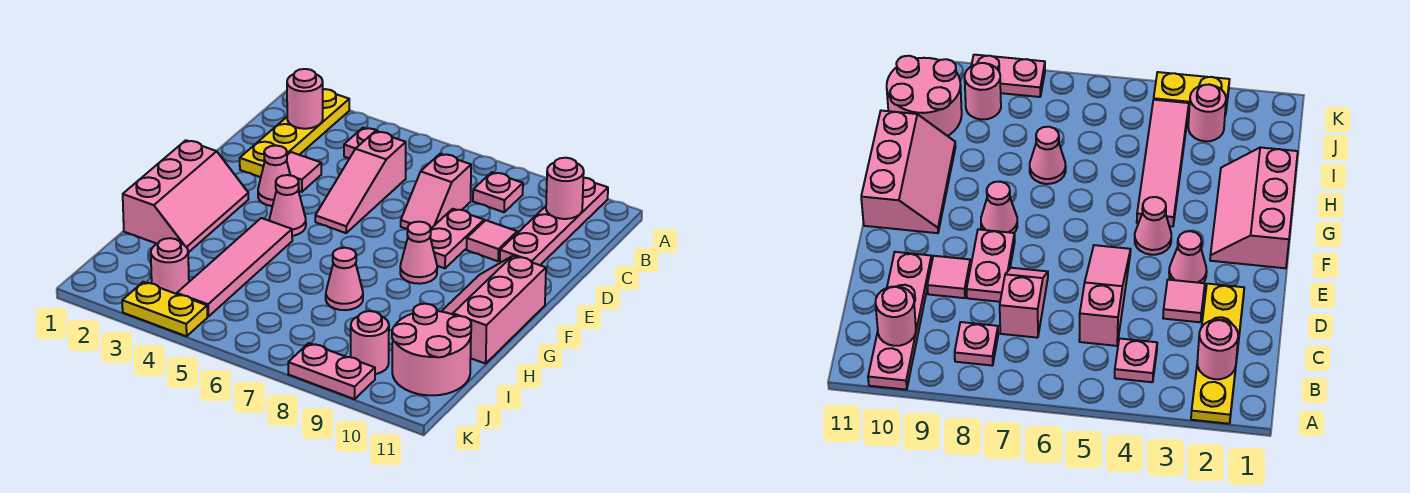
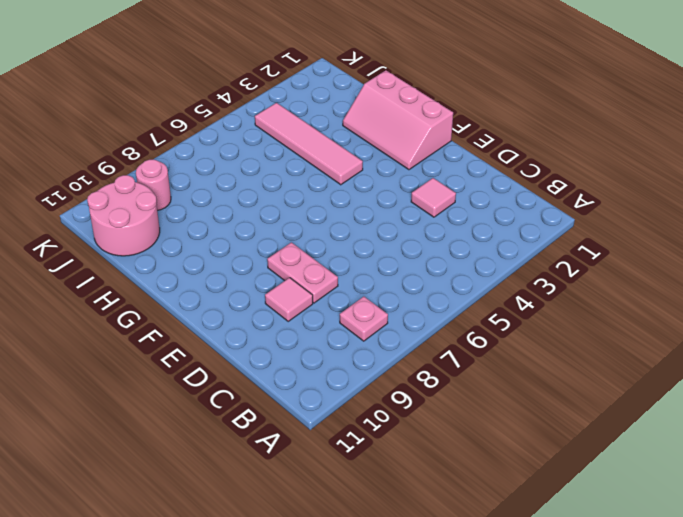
none -> yellow 1x4 plate [240,89,349,177]
none -> pink 1x4 plate [500,178,608,265]
none -> pink 1x1 plate [344,128,378,158]

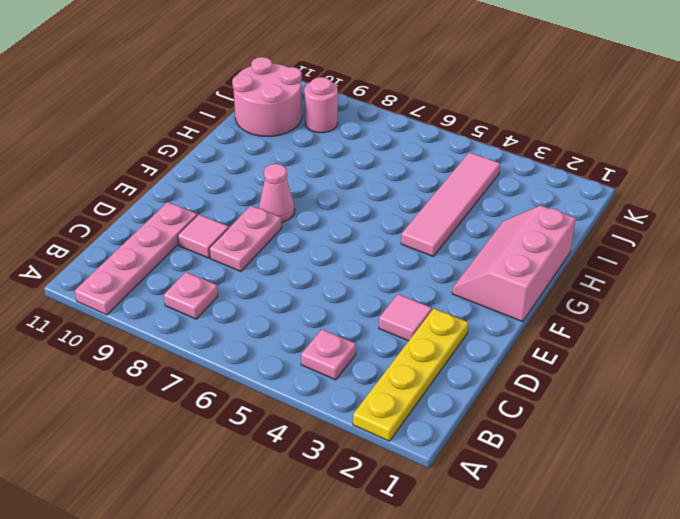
none -> pink 1x3 slope [315,131,406,233]
none -> pink 1x2 slope [401,154,471,229]
none -> pink 1x1 cone [258,146,290,206]

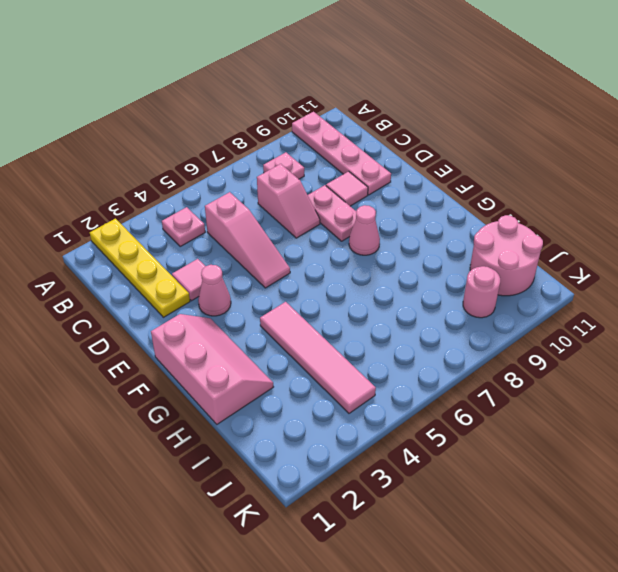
none -> pink 1x1 cone [269,175,306,236]
none -> pink 2x3 slope [441,256,546,364]
none -> pink 1x1 cone [326,248,363,310]

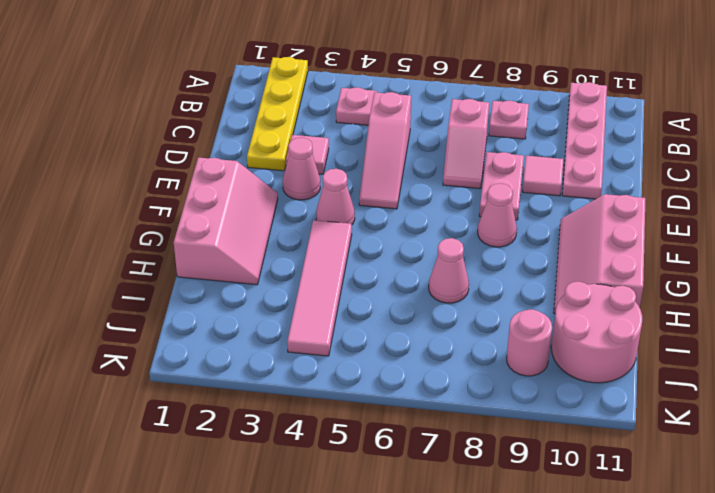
none -> pink 1x1 round brick [151,238,189,294]
none -> yellow 1x2 plate [122,282,207,336]
none -> pink 1x2 plate [288,343,375,399]

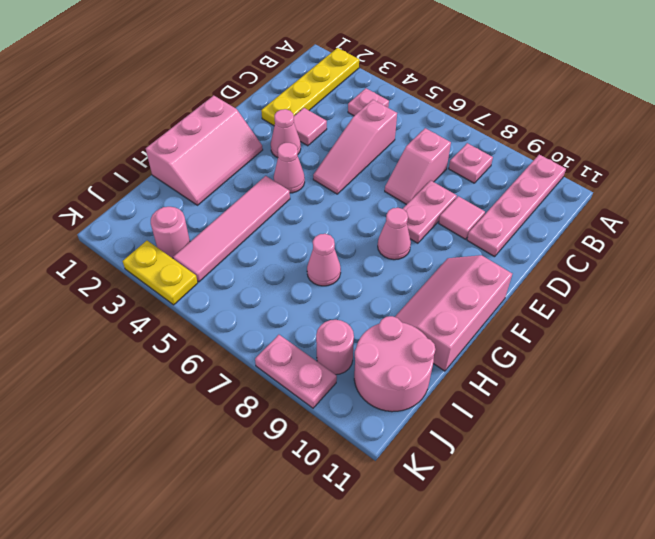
none -> pink 1x1 round brick [287,69,323,129]
none -> pink 1x1 round brick [546,158,584,219]

